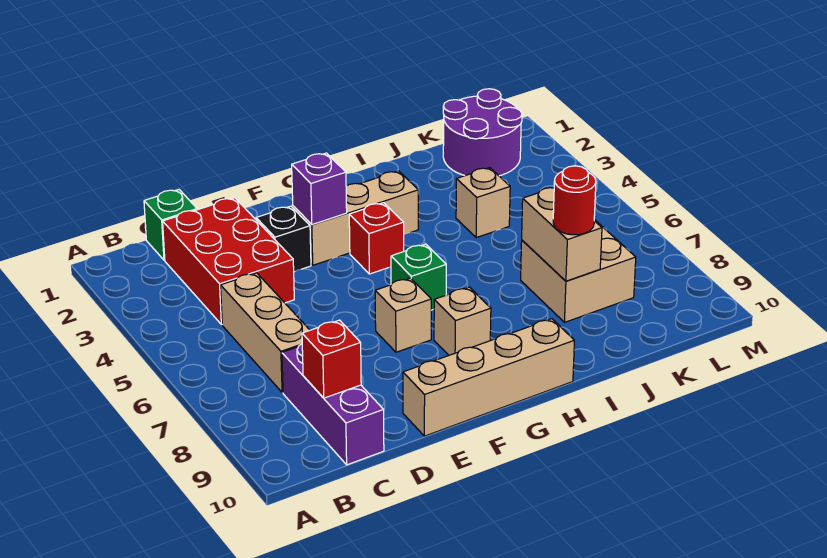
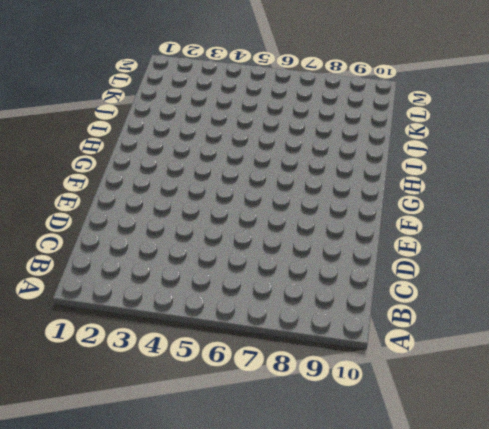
none -> green 1x1 brick [144,190,197,260]
none -> red 2x3 brick [163,198,294,325]
none -> tan 1x3 brick [221,273,310,393]

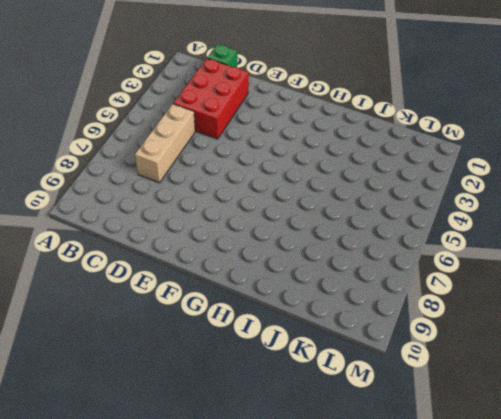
none -> purple 1x3 brick [282,344,384,465]
none -> black 1x1 brick [256,206,311,272]
none -> tan 1x4 brick [403,319,574,436]

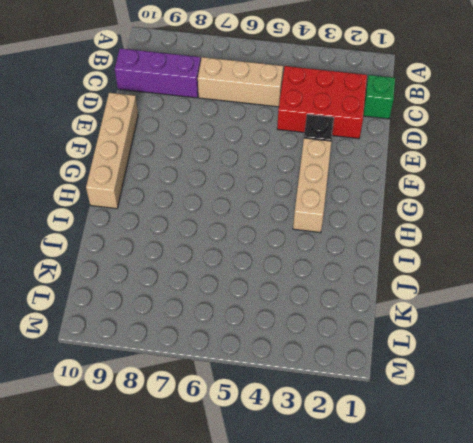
none -> tan 1x1 brick [375,278,431,352]
none -> red 1x1 brick [349,203,404,274]
none -> green 1x1 brick [391,244,446,310]

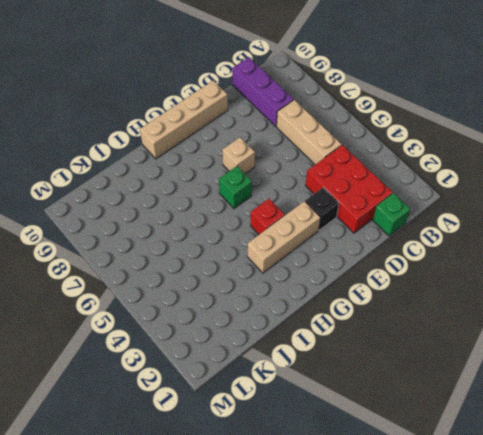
none -> tan 1x1 brick [434,287,491,355]
none -> tan 1x1 brick [456,168,510,238]
none -> tan 2x2 brick [521,220,636,322]

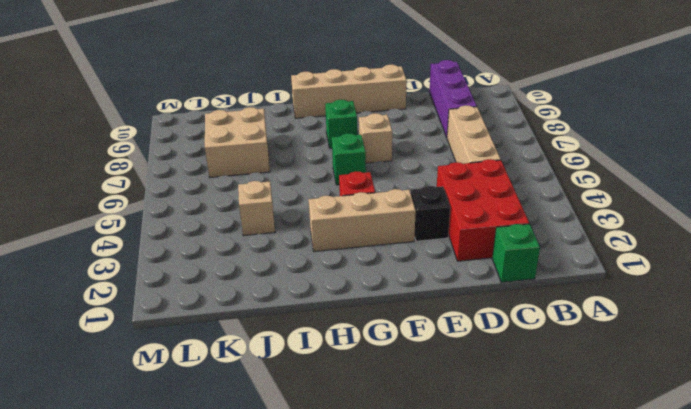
green 1x1 brick [325,100,357,149] -> tan 1x1 brick [434,287,491,355]
none -> purple 2x2 round brick [443,89,522,176]
none -> red 1x1 brick [302,320,361,398]
none -> purple 1x1 brick [292,153,347,224]

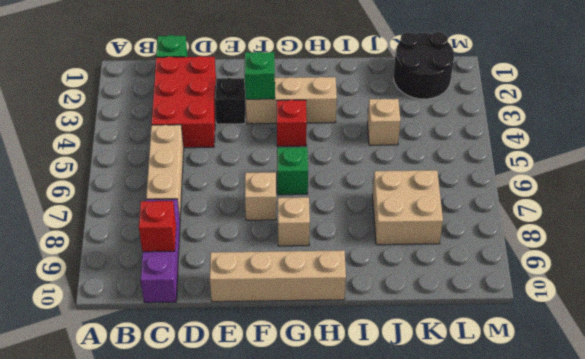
green 1x1 brick [245,52,275,99] -> purple 1x1 brick [292,153,347,224]
black 2x2 round brick [394,32,454,99] -> purple 2x2 round brick [443,89,522,176]
none -> tan 1x2 brick [522,188,602,281]
none -> red 1x1 round brick [553,166,596,235]

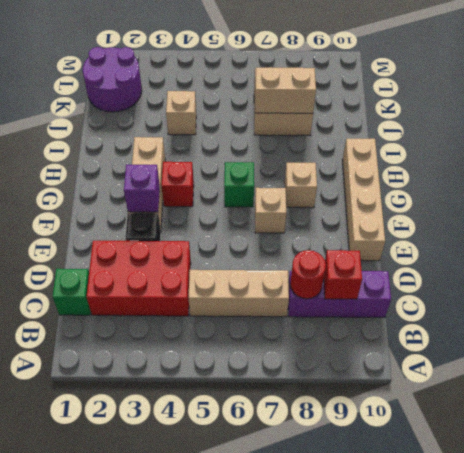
red 1x1 round brick [290,250,326,299] -> red 1x1 round brick moved to [553,166,596,235]

